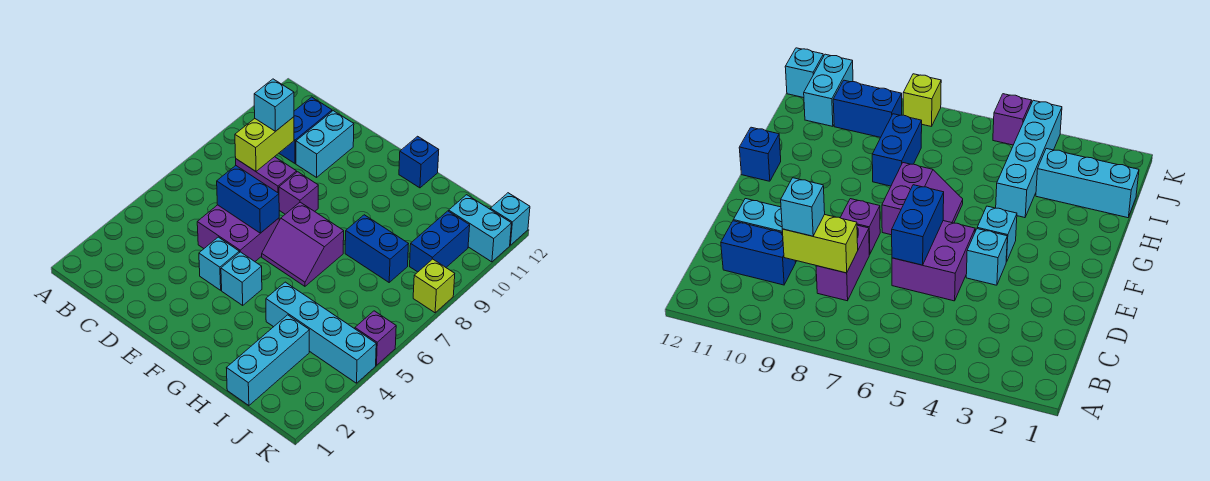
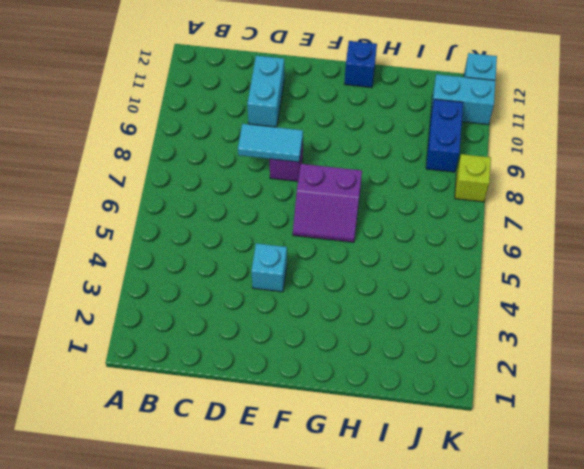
cyan 1x2 tile [238,124,303,162] -> none
none -> purple 1x2 brick [236,157,297,193]
none -> blue 1x2 brick [279,97,332,163]
none -> purple 2x2 brick [197,205,279,261]

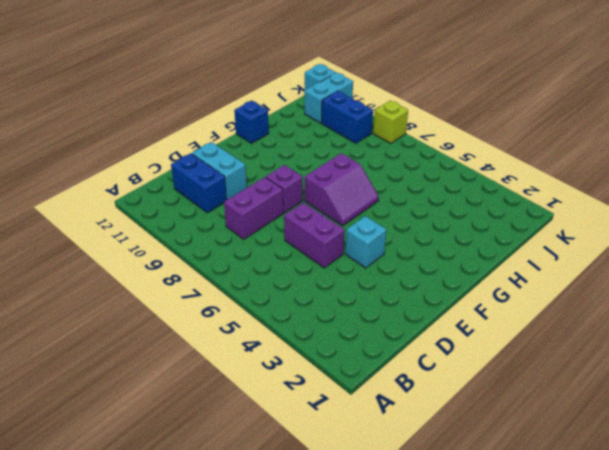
purple 1x2 brick [284,203,344,268] -> purple 2x2 brick [197,205,279,261]
none -> cyan 1x1 brick [221,252,262,305]
none -> cyan 1x4 brick [266,282,376,383]
none -> blue 1x2 brick [345,215,408,282]

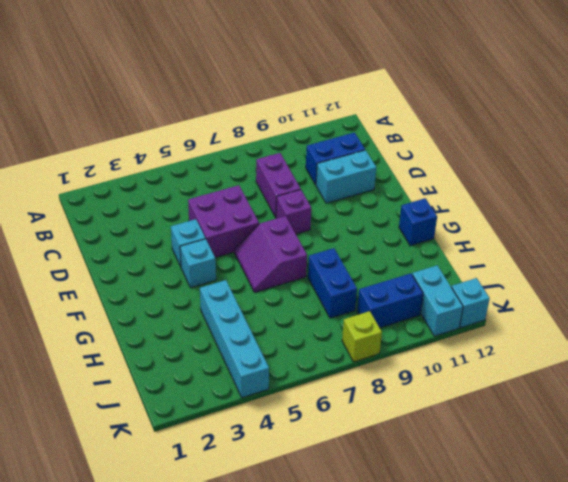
none -> cyan 1x3 brick [227,315,309,406]
none -> purple 1x1 brick [355,311,396,365]
none -> lime 1x2 brick [235,117,294,171]

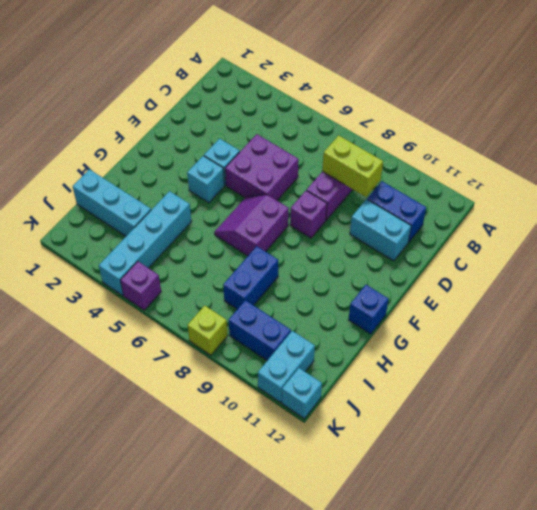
none -> blue 1x2 brick [217,166,279,233]
none -> cyan 1x1 brick [254,79,294,131]

